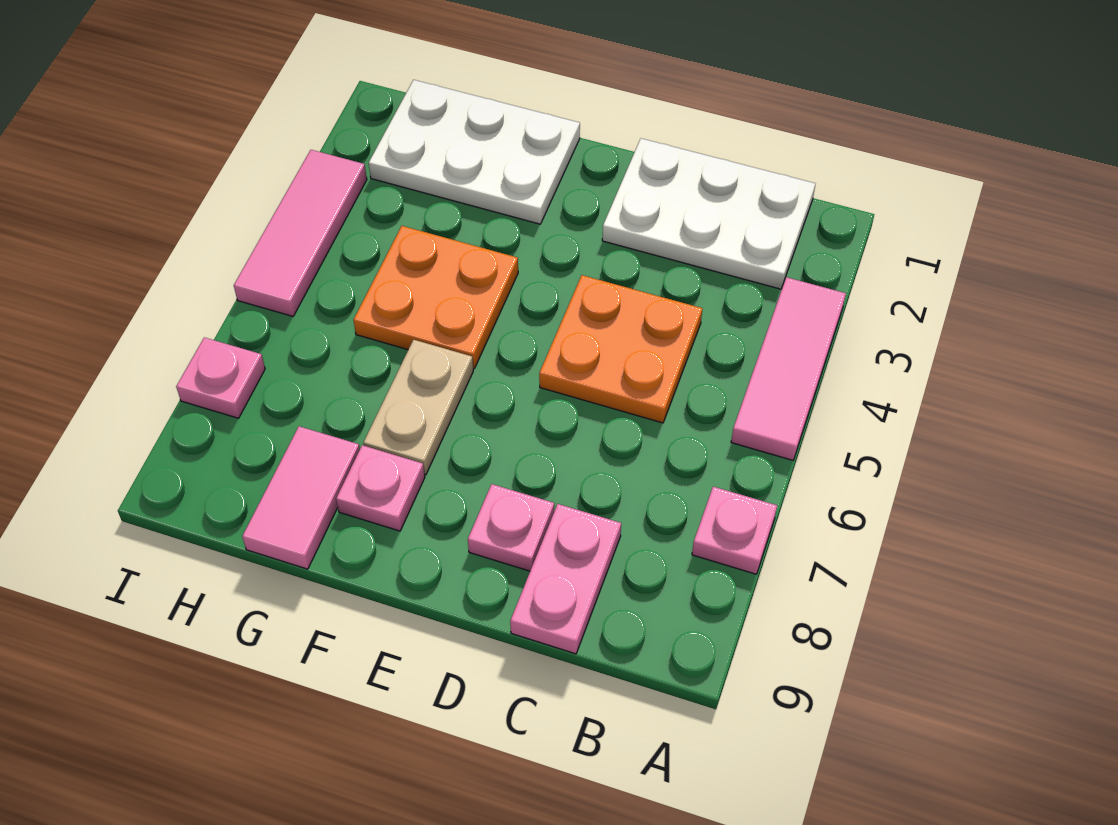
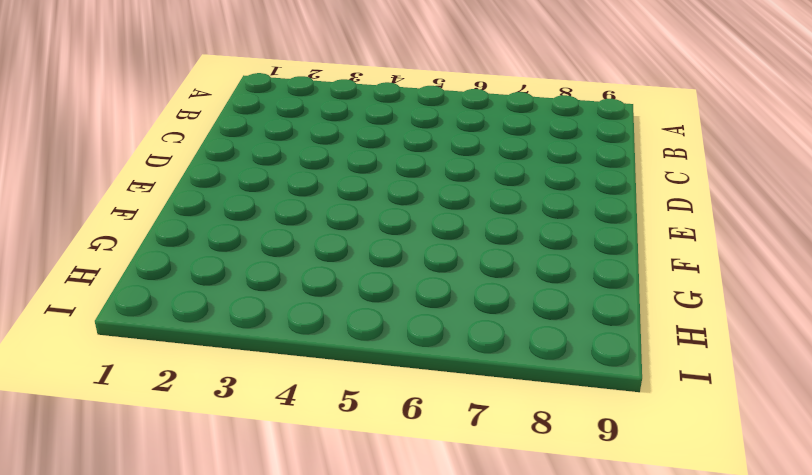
none -> pink 1x3 tile [731,277,846,460]
none -> pink 1x1 plate [692,487,777,574]
none -> white 2x3 plate [602,138,815,289]

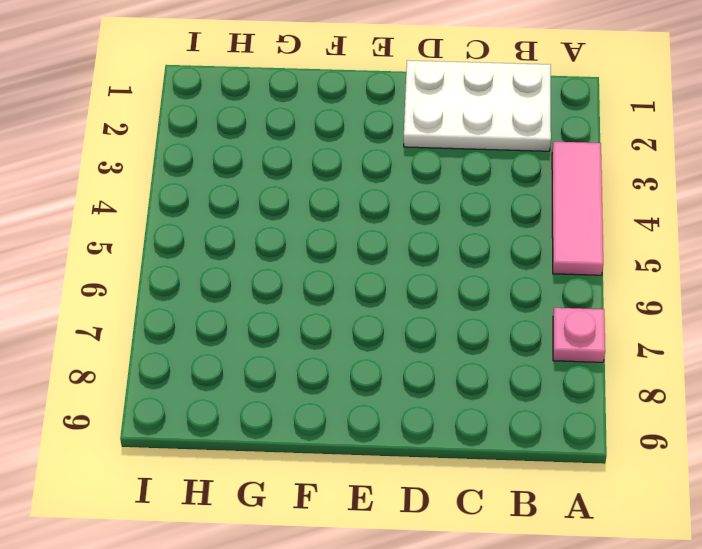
none -> orange 2x2 plate [539,275,702,423]
none -> pink 1x2 plate [510,504,621,654]
none -> pink 1x1 plate [468,484,554,571]

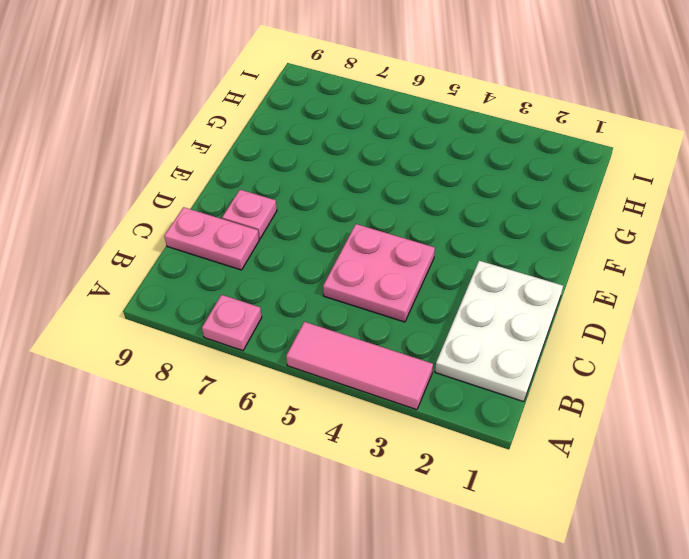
pink 2x2 plate [323,224,435,322] -> orange 2x2 plate [539,275,702,423]
none -> white 2x3 plate [369,80,580,224]
none -> orange 2x2 plate [354,226,518,369]
none -> tan 1x2 plate [363,340,473,475]

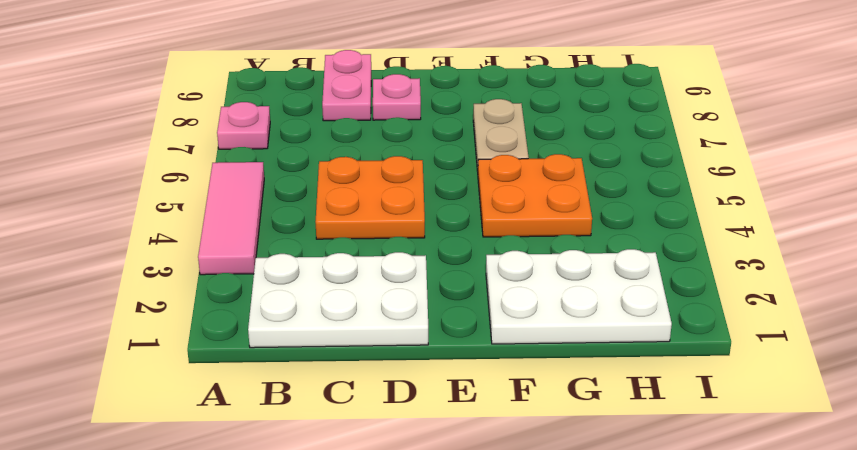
none -> pink 1x1 plate [336,445,425,531]
none -> pink 1x2 tile [242,426,360,569]
none -> pink 1x3 tile [234,150,367,316]

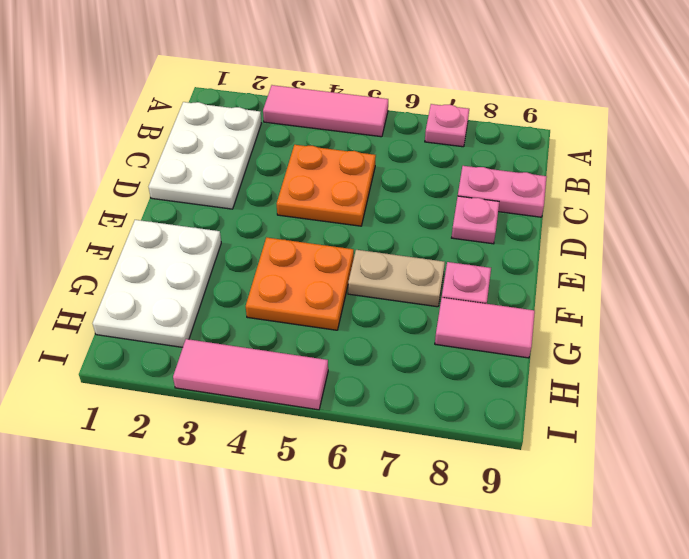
none -> pink 1x1 plate [176,337,265,418]

